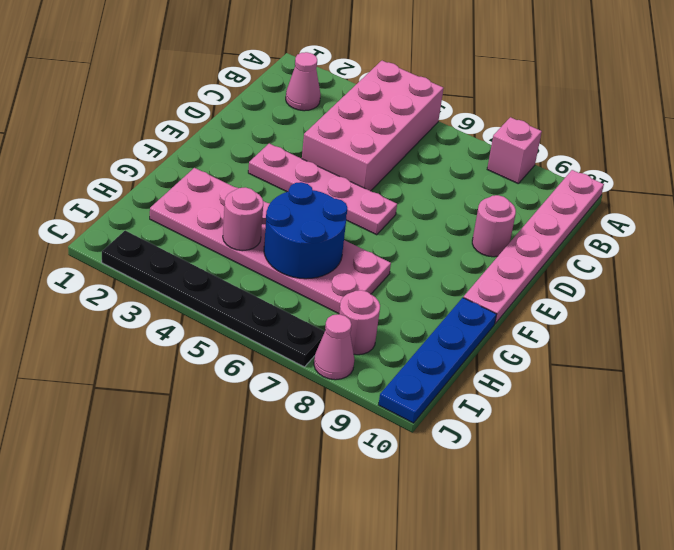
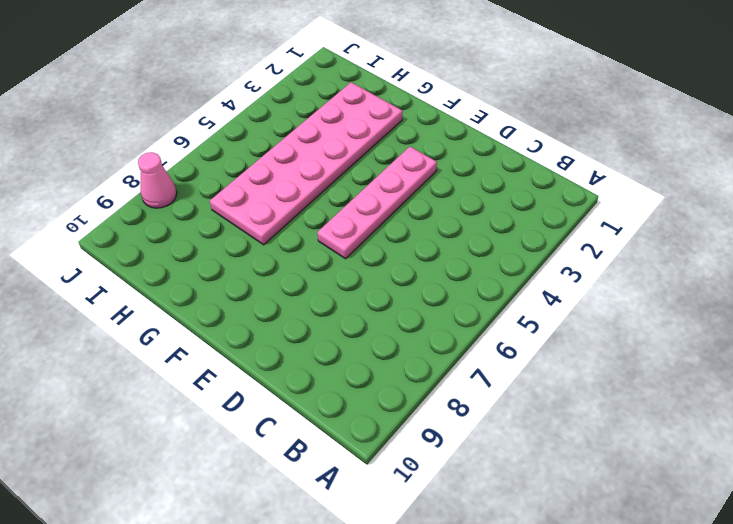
none -> pink 2x4 brick [302,61,444,191]
none -> pink 1x1 brick [487,117,542,183]
none -> pink 1x6 plate [463,170,604,324]

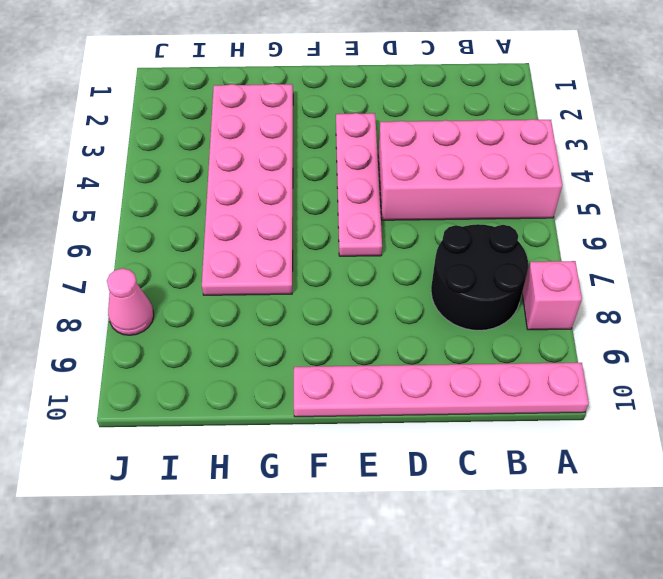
black 2x2 round brick [431,224,528,330] -> none
none -> pink 1x1 cone [286,52,321,111]
none -> pink 1x1 round brick [472,195,516,257]
none -> blue 1x4 plate [379,298,496,423]

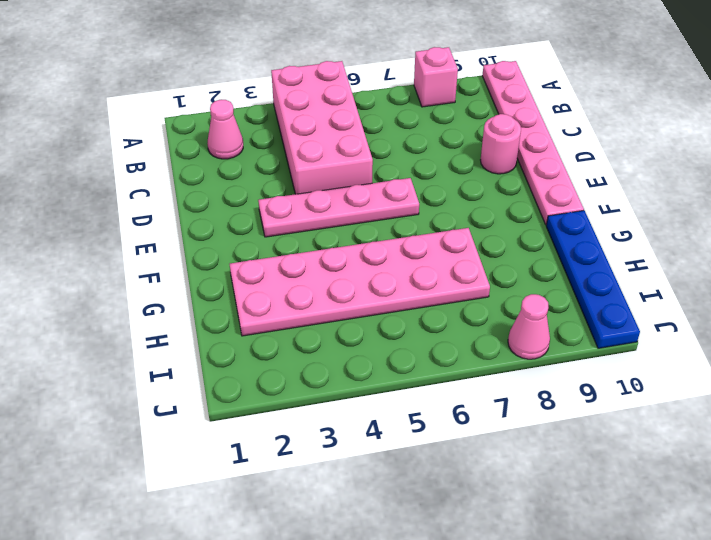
none -> pink 1x1 round brick [339,290,380,355]
none -> black 1x6 plate [102,231,325,367]
none -> blue 2x2 round brick [264,182,347,279]

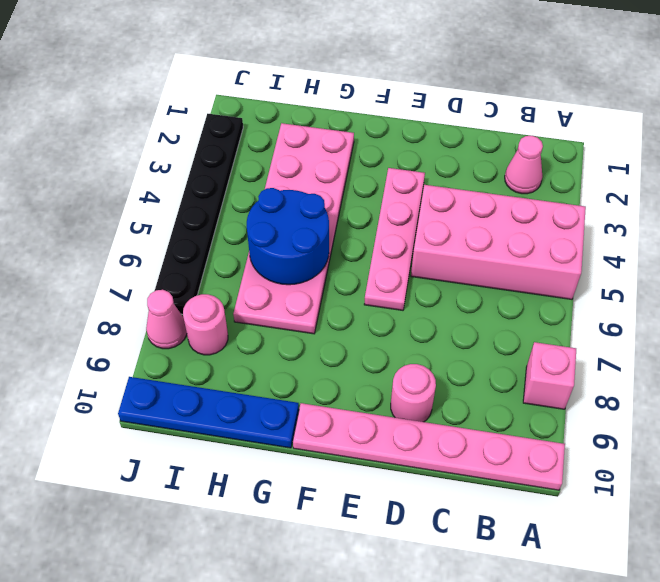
none -> pink 1x1 round brick [223,187,263,251]

